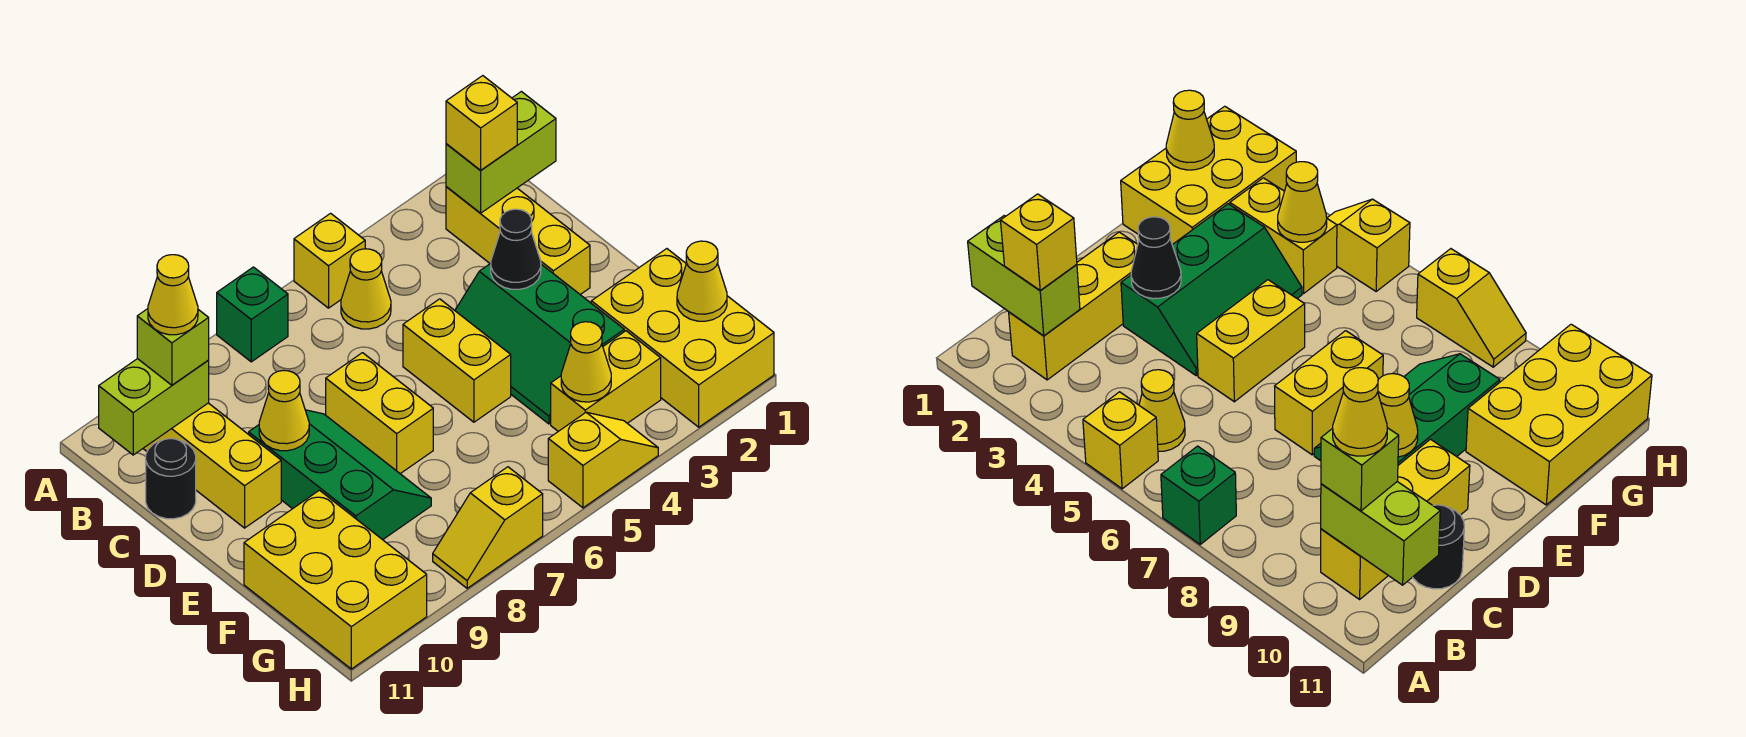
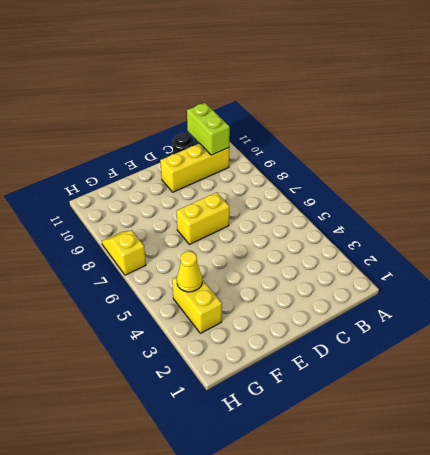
none -> yellow 1x1 brick [294,213,365,308]
none -> green 1x1 brick [217,267,288,362]
none -> yellow 1x3 brick [446,187,590,294]

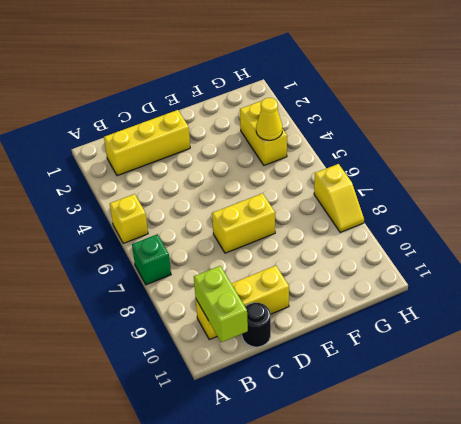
none -> yellow 1x1 cone [341,249,391,329]
none -> green 2x3 slope [455,263,624,424]
none -> yellow 1x2 brick [403,299,511,422]

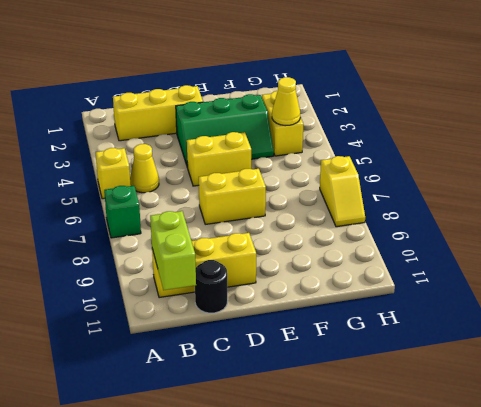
none -> green 2x3 slope [249,410,431,540]
none -> yellow 2x3 brick [591,249,774,427]
none -> yellow 2x3 brick [244,490,427,669]

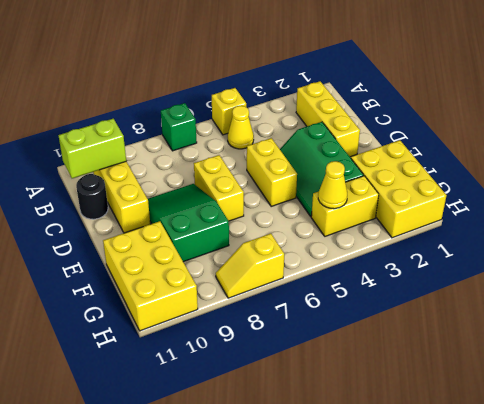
green 2x3 slope [148,184,229,262] -> green 2x3 slope turned to [249,410,431,540]
none -> yellow 1x2 slope [548,412,658,508]
none -> lime 1x2 brick [446,92,556,213]
none -> black 1x1 cone [491,209,541,289]

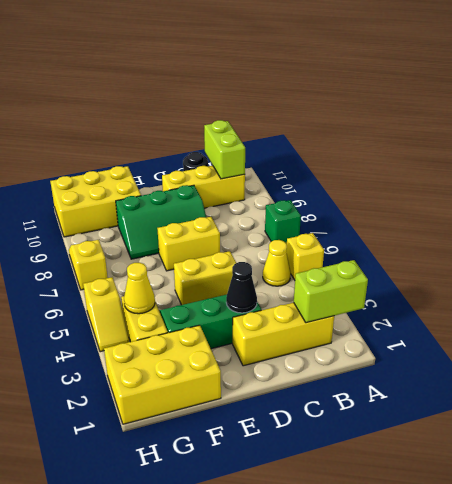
lime 1x2 brick [294,260,368,323] -> lime 1x2 brick turned to [446,92,556,213]
none -> yellow 1x1 cone [259,370,309,451]
none -> yellow 1x1 cone [677,241,727,321]
none -> yellow 1x1 brick [446,76,517,170]

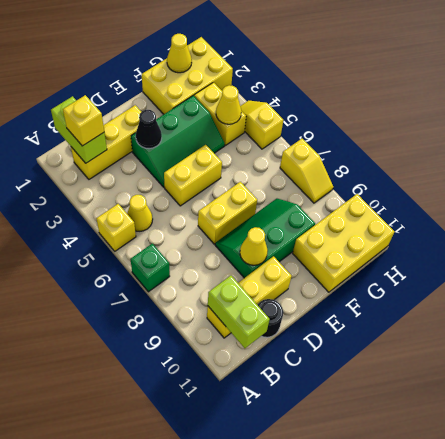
none -> lime 1x1 brick [137,309,209,385]
none -> yellow 1x1 cone [148,255,198,335]

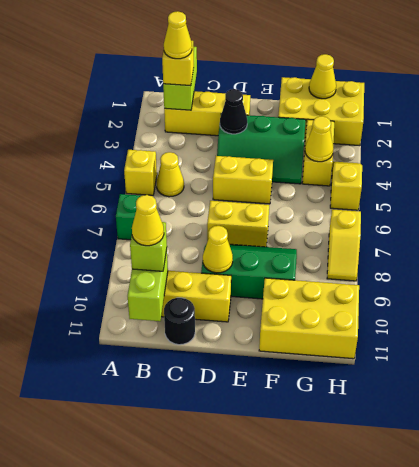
yellow 1x1 cone [164,11,192,59] -> none

